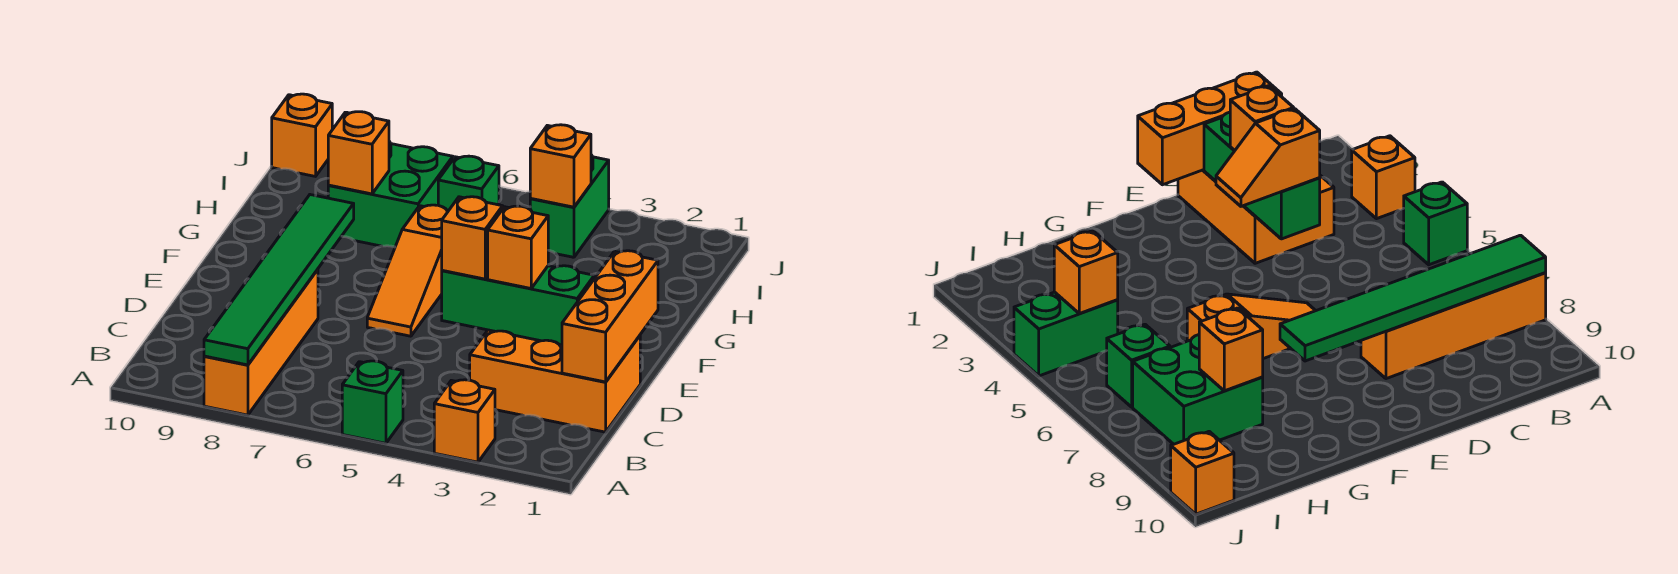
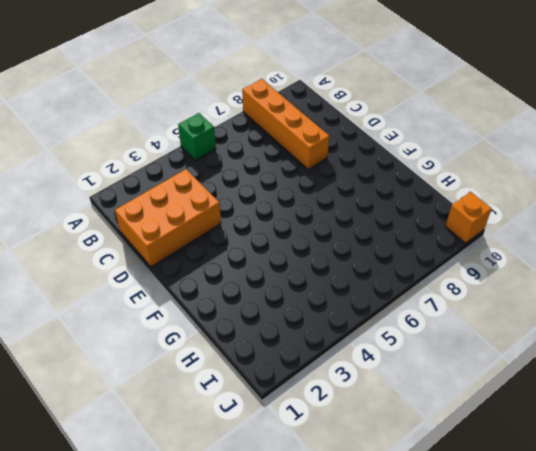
none -> orange 1x1 brick [434,380,495,462]
none -> orange 1x3 slope [367,205,448,336]
none -> green 2x2 brick [328,142,453,247]

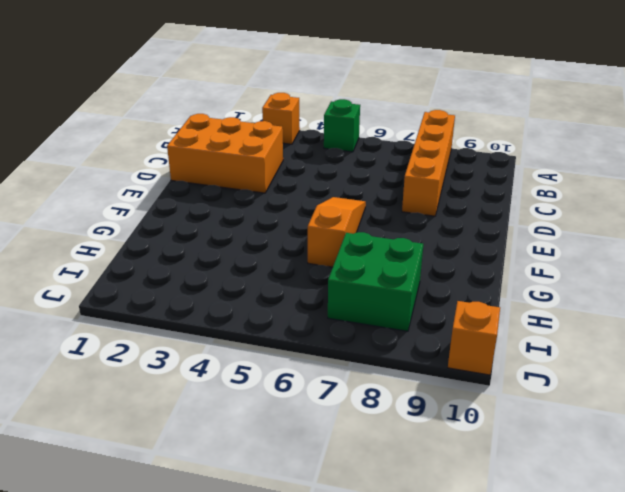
none -> green 1x2 brick [530,155,609,257]
none -> green 1x1 brick [438,156,499,211]
none -> green 1x6 tile [204,195,354,365]

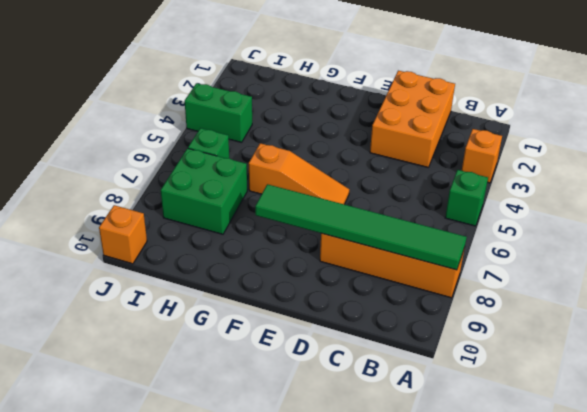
none -> orange 1x3 brick [562,251,658,382]
none -> green 1x3 brick [442,266,594,345]
none -> orange 1x1 brick [328,112,389,194]

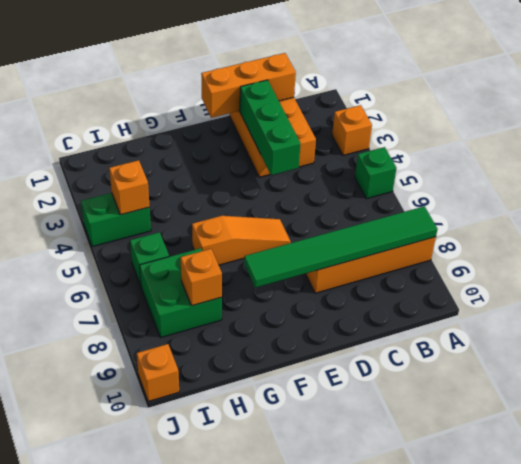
none -> orange 1x1 brick [488,206,548,288]
none -> orange 1x2 slope [442,197,504,279]

